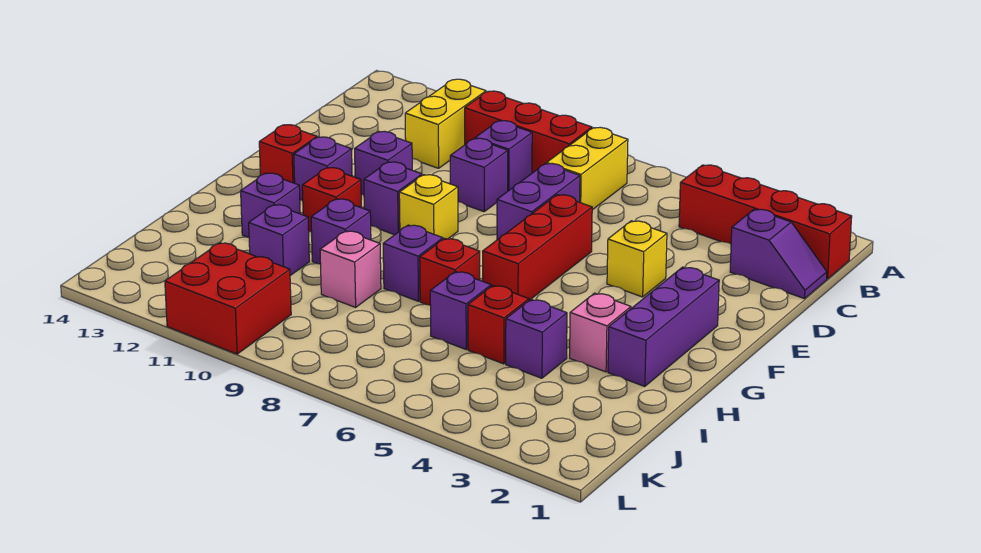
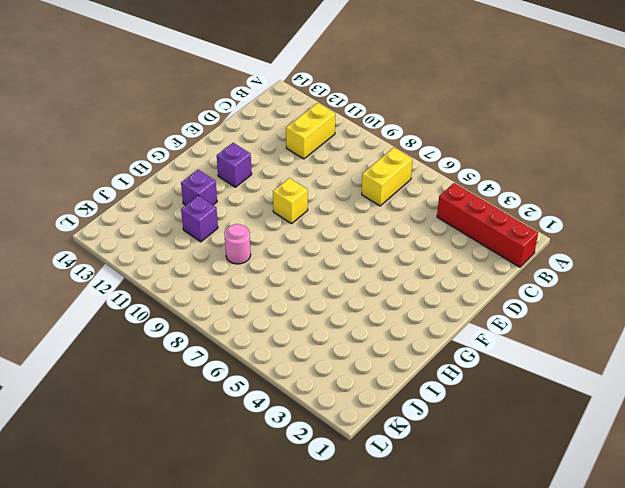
pink 1x1 round brick [224,224,251,264] -> pink 1x1 brick [320,231,381,307]
none -> red 1x3 brick [465,91,592,173]
none -> purple 1x2 slope [730,209,827,299]
none -> purple 1x1 brick [475,121,532,191]

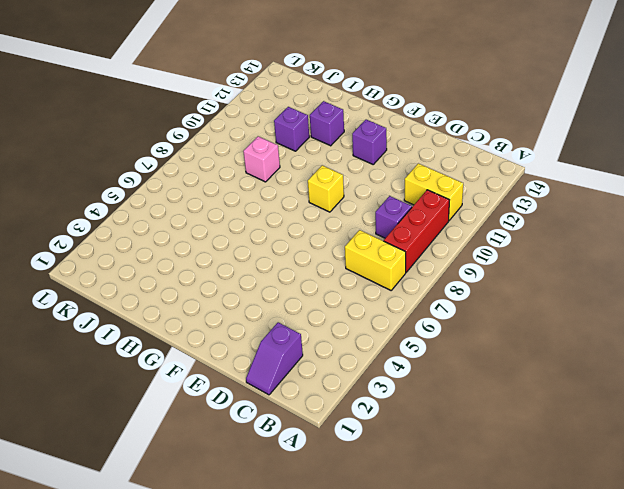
none -> red 1x4 brick [679,165,852,279]
none -> purple 1x2 brick [497,163,580,240]
none -> purple 1x1 brick [450,138,508,212]

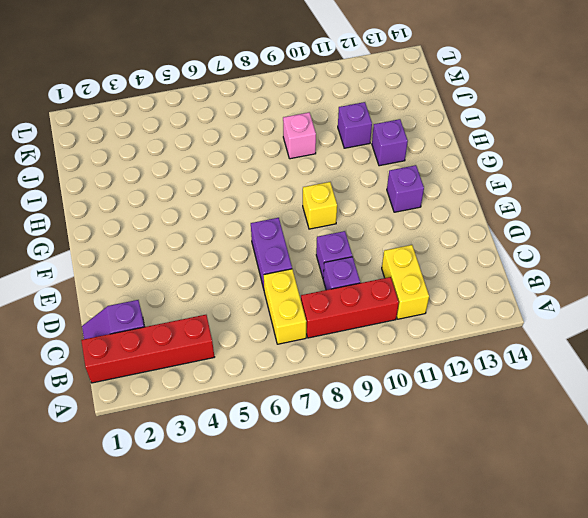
none -> yellow 1x1 brick [607,221,667,297]
none -> red 1x3 brick [483,195,592,300]
none -> purple 1x1 brick [355,131,412,195]

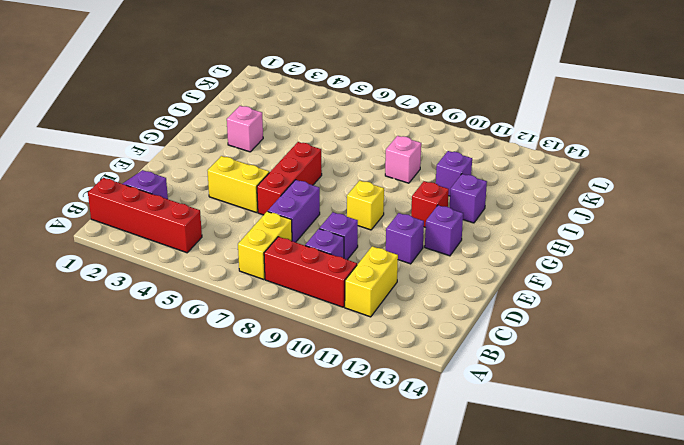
yellow 1x2 brick [207,156,269,213] -> yellow 1x1 brick [607,221,667,297]
none -> purple 1x3 brick [608,267,719,387]
none -> purple 1x1 brick [364,162,422,235]
none -> red 1x1 brick [259,125,317,183]

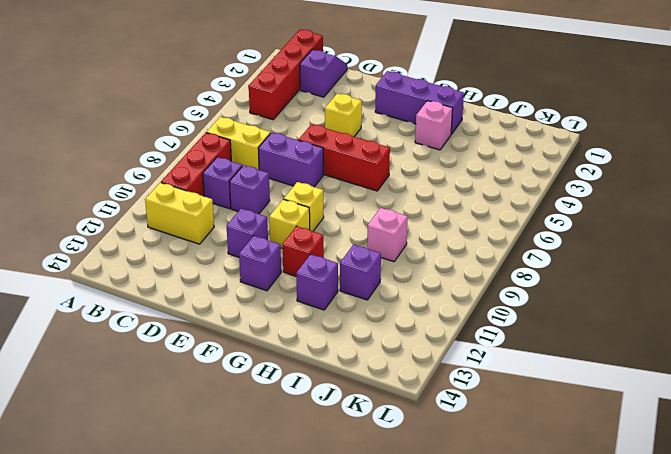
yellow 1x1 brick [269,199,310,248] -> purple 1x1 brick [364,162,422,235]
none -> red 1x1 brick [259,125,317,183]
none -> red 1x1 brick [420,238,480,305]
none -> purple 1x1 brick [383,225,443,301]

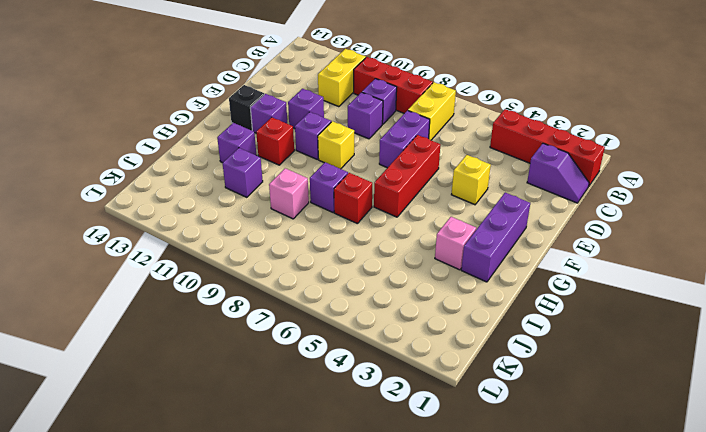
black 1x1 brick [229,85,264,131] -> red 1x1 brick [259,125,317,183]
none -> purple 1x1 brick [311,199,371,264]
none -> purple 1x1 brick [506,299,567,378]
none -> red 1x1 brick [468,286,529,364]

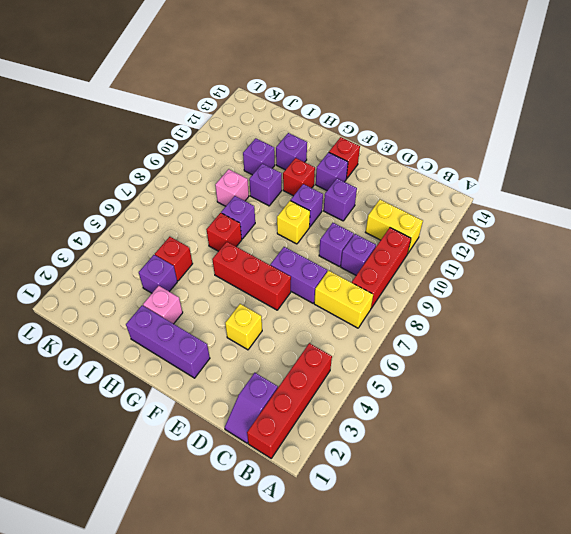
none -> purple 1x1 brick [430,272,491,349]
none -> red 2x2 brick [165,243,291,354]

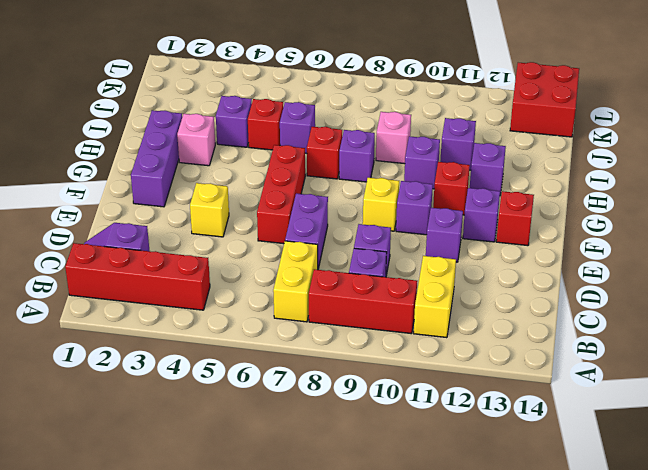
red 2x2 brick [510,62,579,137] -> red 2x2 brick moved to [165,243,291,354]

